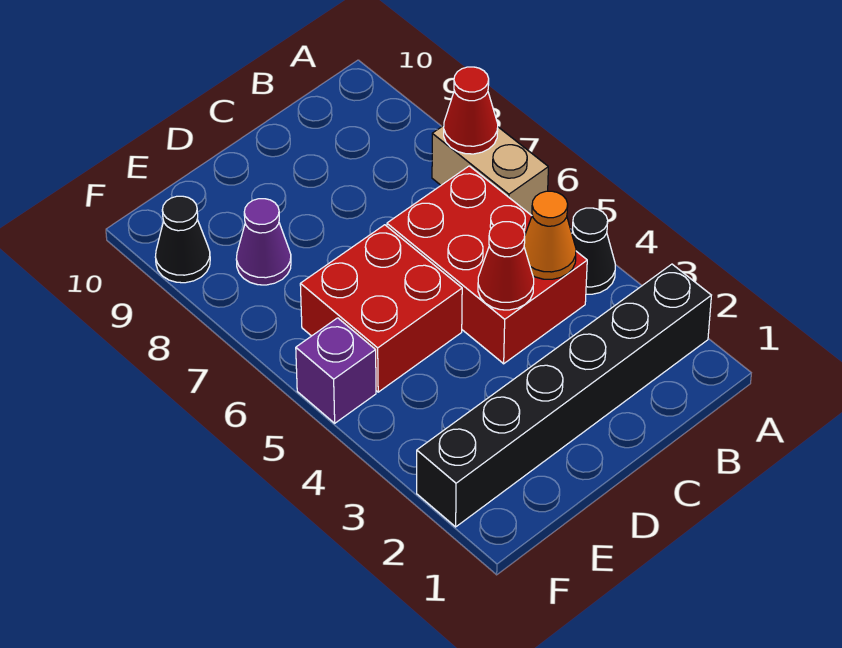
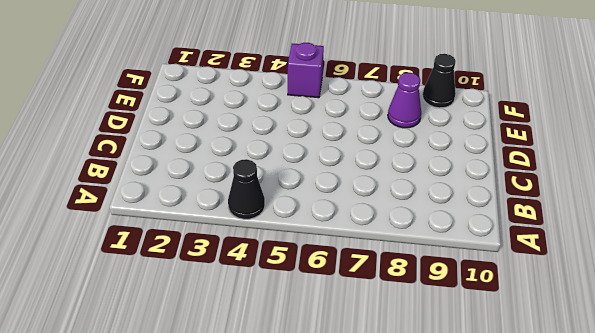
none -> black 1x6 brick [417,264,711,527]
none -> tan 1x2 brick [432,126,548,215]

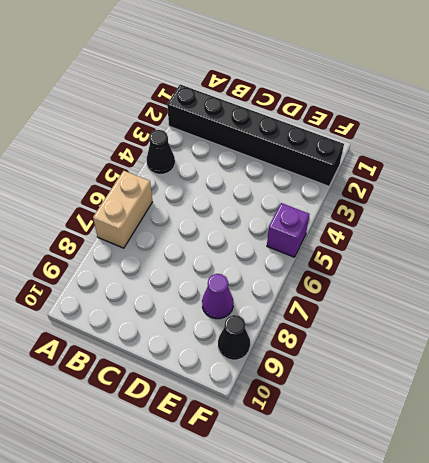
none -> red 2x3 brick [387,166,587,364]
none -> red 2x2 brick [300,225,462,392]

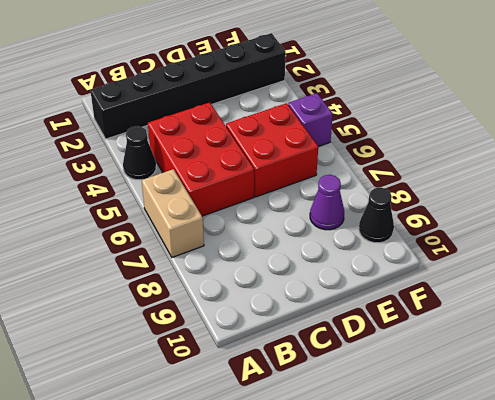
none -> red 1x1 cone [444,67,498,154]
none -> orange 1x1 cone [524,191,576,279]

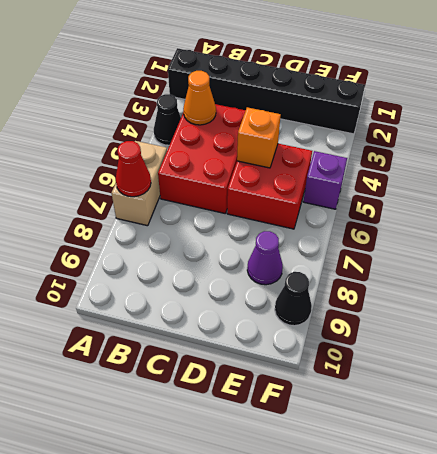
orange 1x1 brick [237,107,281,168] -> none
none -> red 1x1 cone [478,222,534,310]

